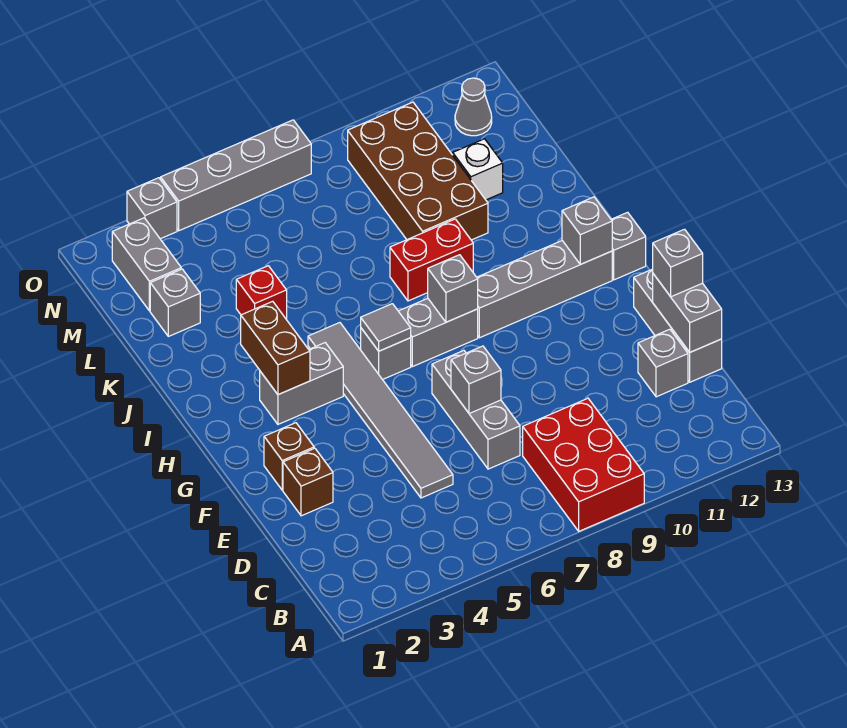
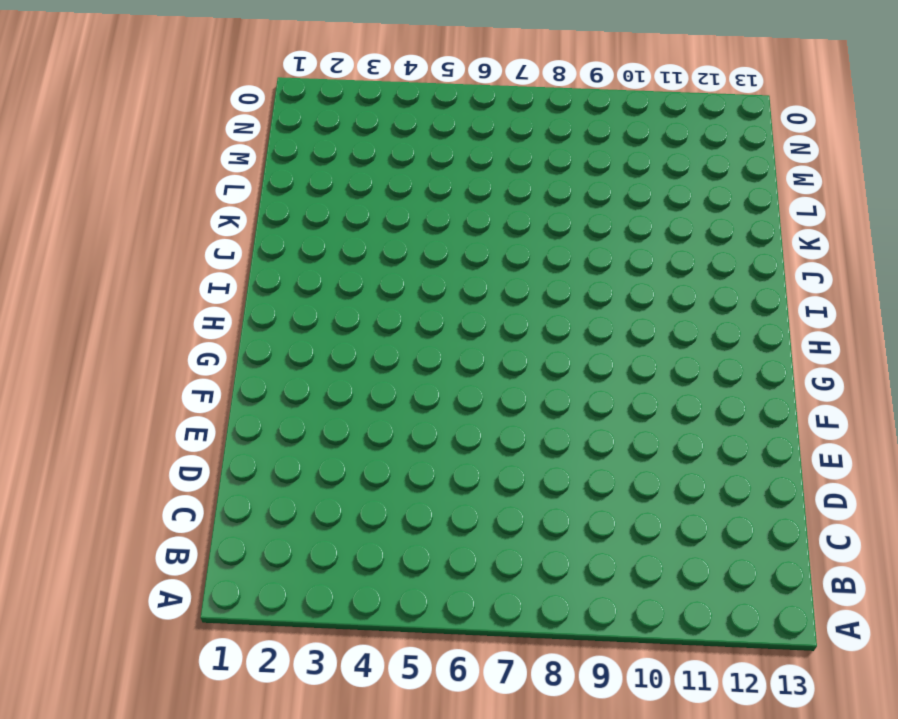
none -> red 2x3 brick [523,398,644,531]
none -> grey 1x6 tile [308,323,453,498]
none -> grey 1x3 brick [432,350,520,469]

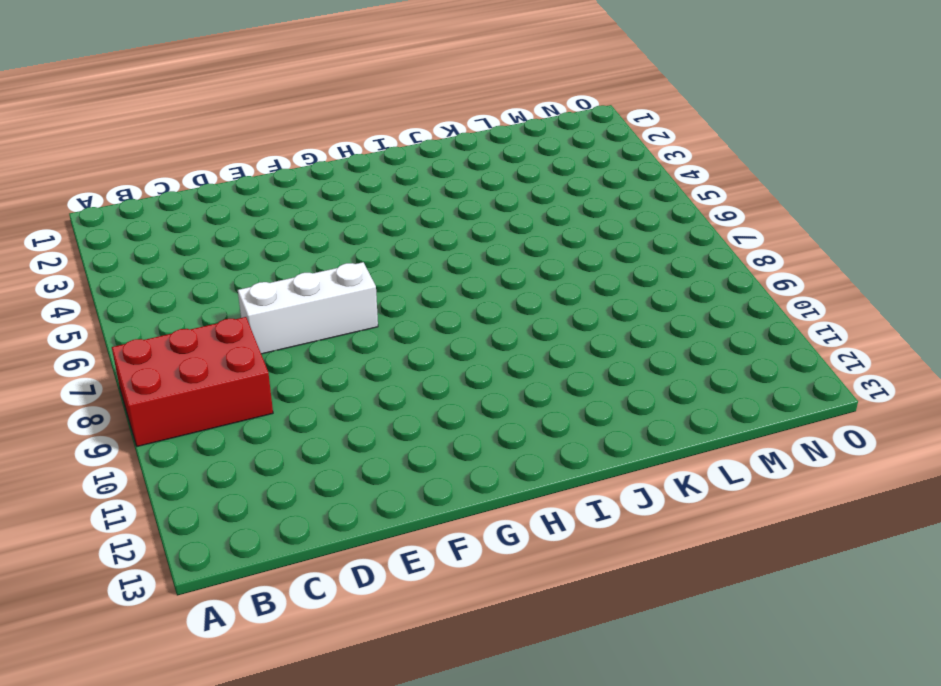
white 1x3 brick [238,262,378,354] -> grey 1x3 brick [432,350,520,469]
none -> grey 1x6 tile [308,323,453,498]
none -> grey 1x1 brick [638,329,688,397]
none -> grey 1x3 brick [634,269,722,382]

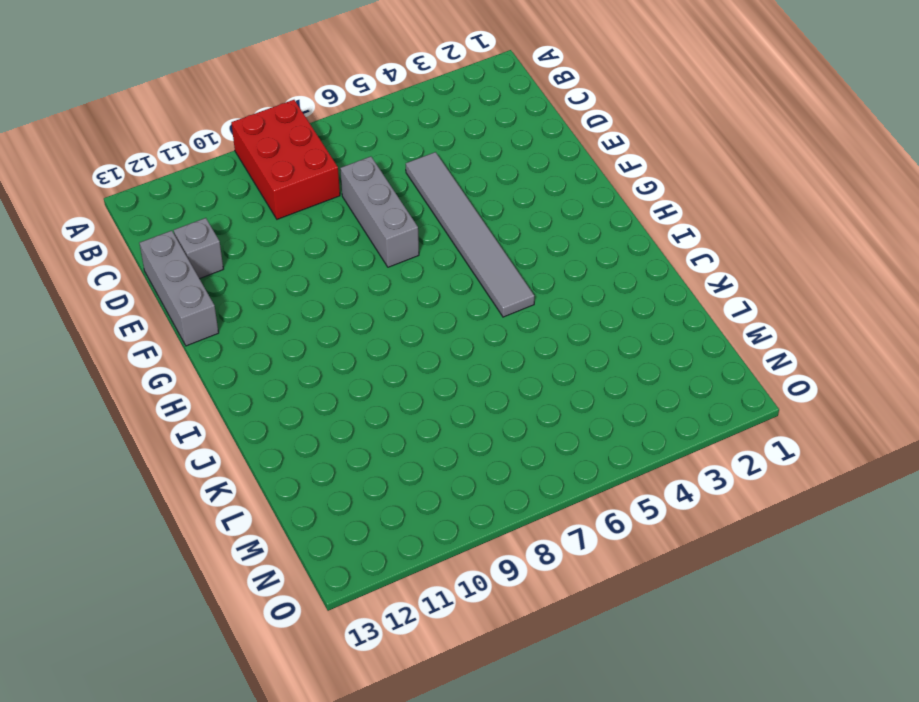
none -> brown 1x1 brick [283,448,333,516]
none -> brown 1x1 brick [264,423,314,490]
none -> grey 1x2 brick [260,343,343,424]

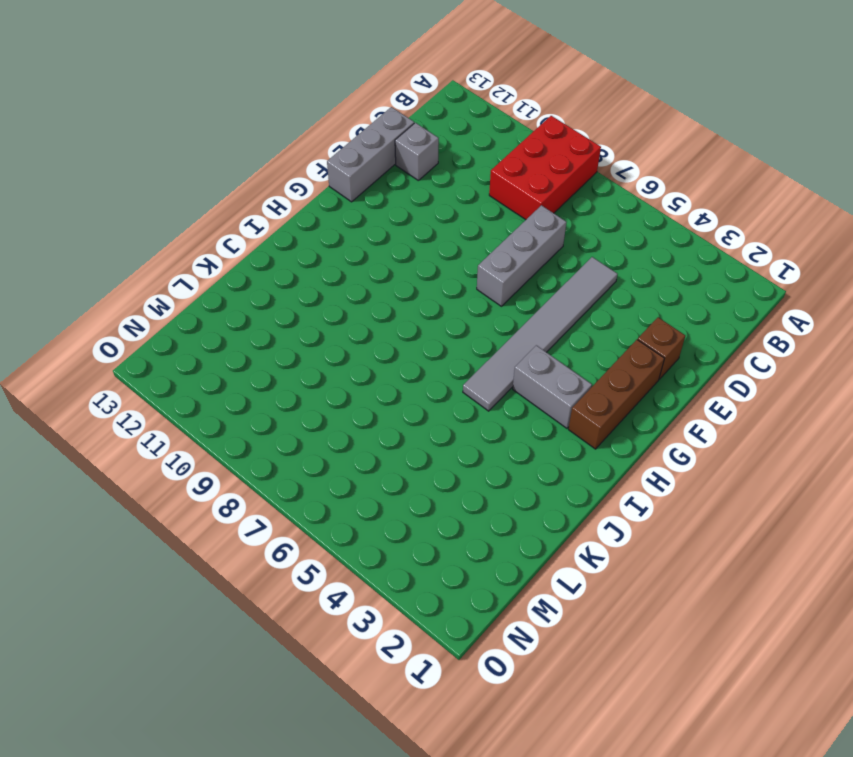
brown 1x3 brick [568,340,664,449] -> brown 1x1 brick [264,423,314,490]
none -> grey 1x1 brick [361,328,411,380]
none -> grey 1x2 brick [399,298,478,367]
none -> grey 1x4 brick [477,241,612,338]

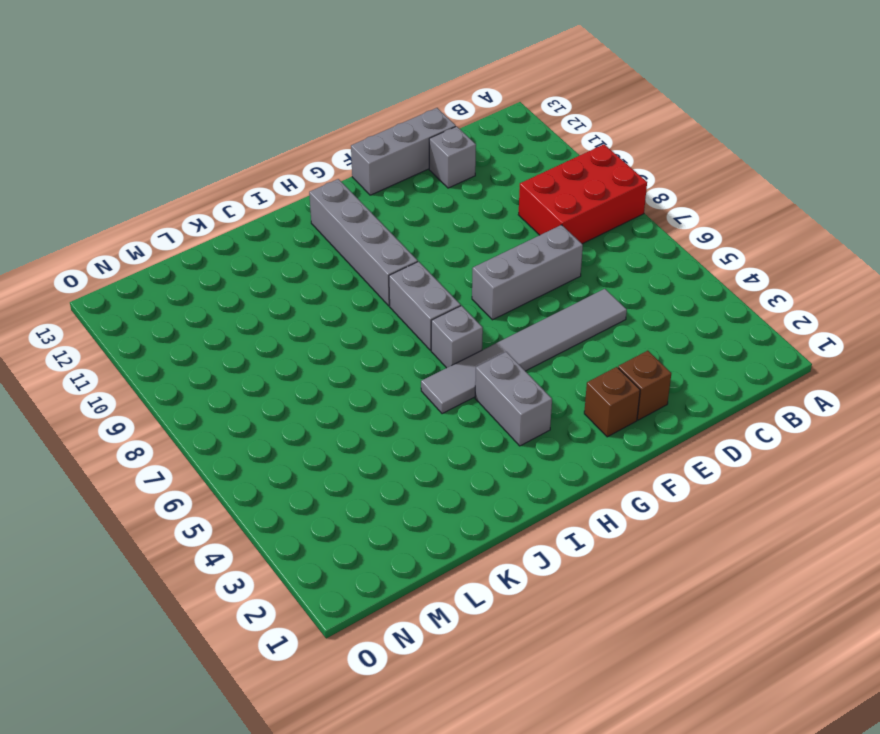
none -> grey 1x1 brick [611,212,646,280]
none -> red 1x2 brick [390,219,473,301]
none -> red 1x1 brick [236,266,287,320]

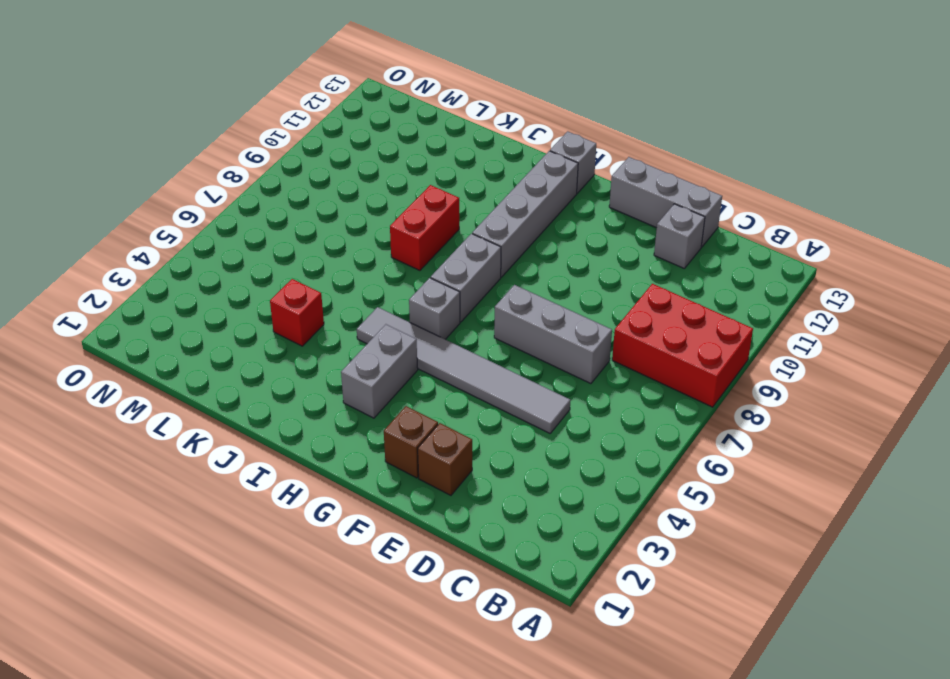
none -> brown 2x4 brick [348,102,488,240]
none -> grey 1x1 brick [150,269,200,336]
none -> white 1x1 brick [453,139,503,200]

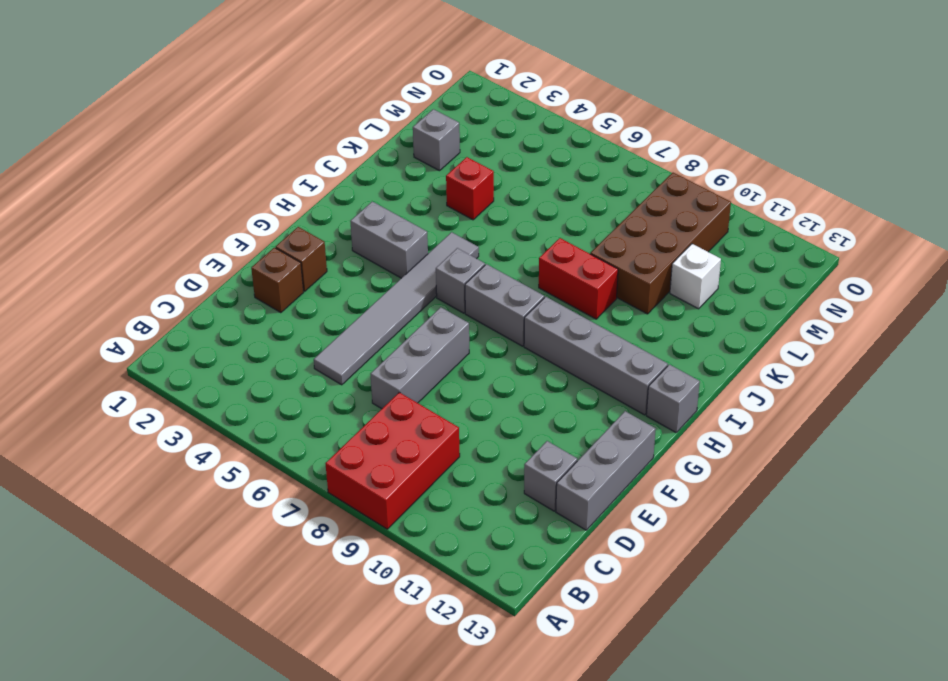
none -> grey 1x2 brick [112,218,181,311]
none -> grey 1x1 cone [455,78,492,136]
none -> grey 1x1 brick [127,178,177,239]

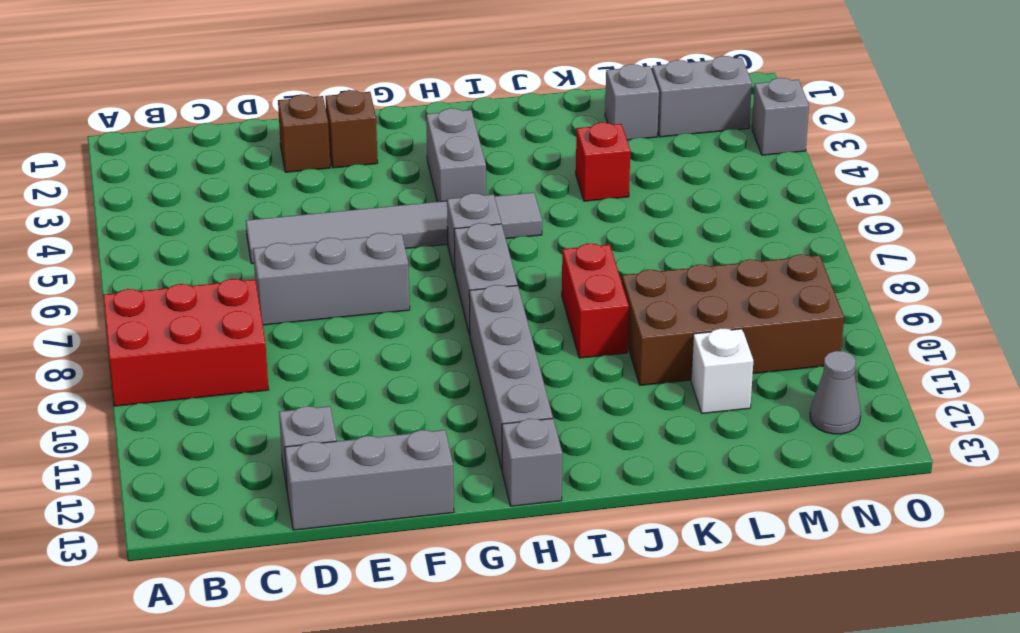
none -> grey 1x4 brick [161,120,311,231]
none -> grey 1x2 brick [653,274,722,352]
none -> grey 1x1 brick [451,346,501,414]

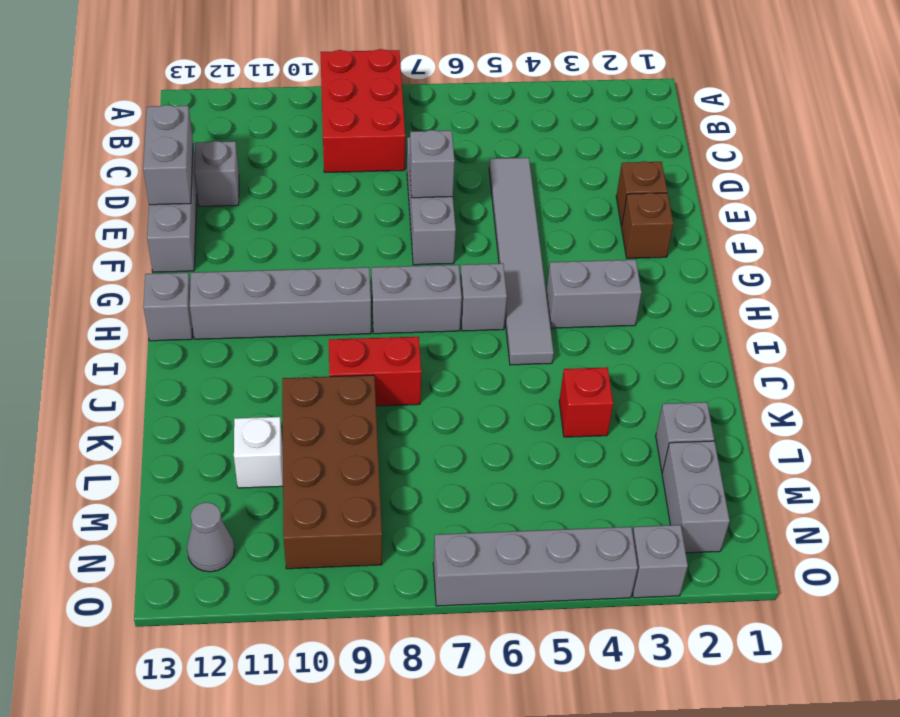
none -> brown 1x2 brick [241,301,310,395]
none -> grey 1x1 tile [361,304,411,351]
none -> grey 1x1 brick [428,255,478,322]

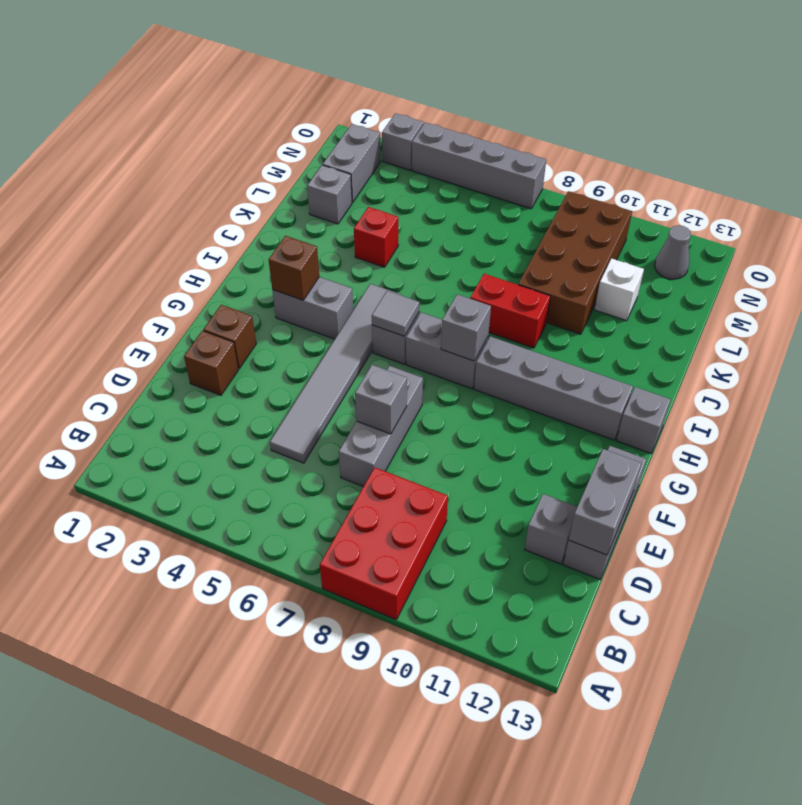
brown 1x1 brick [269,236,319,300] -> brown 1x2 brick [241,301,310,395]
none -> grey 1x1 brick [562,197,612,264]
none -> grey 1x1 brick [653,229,703,297]

